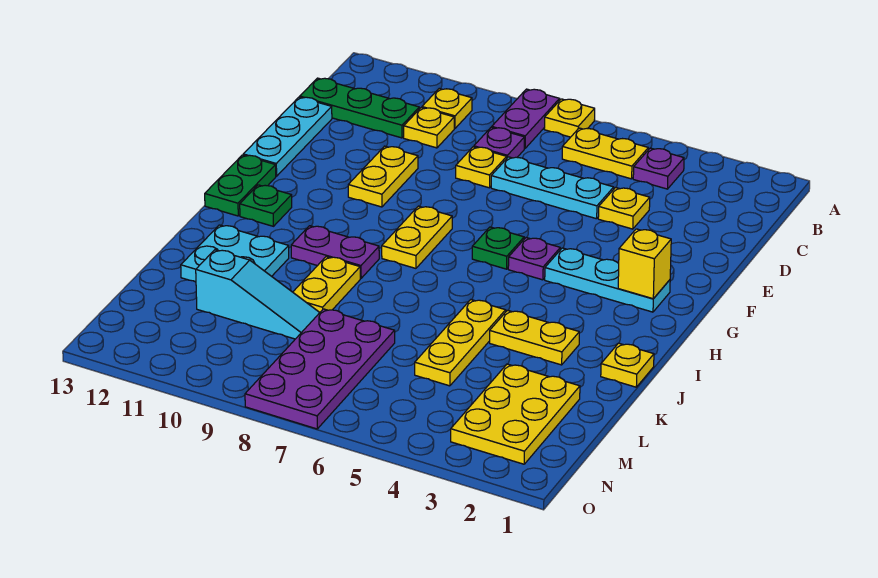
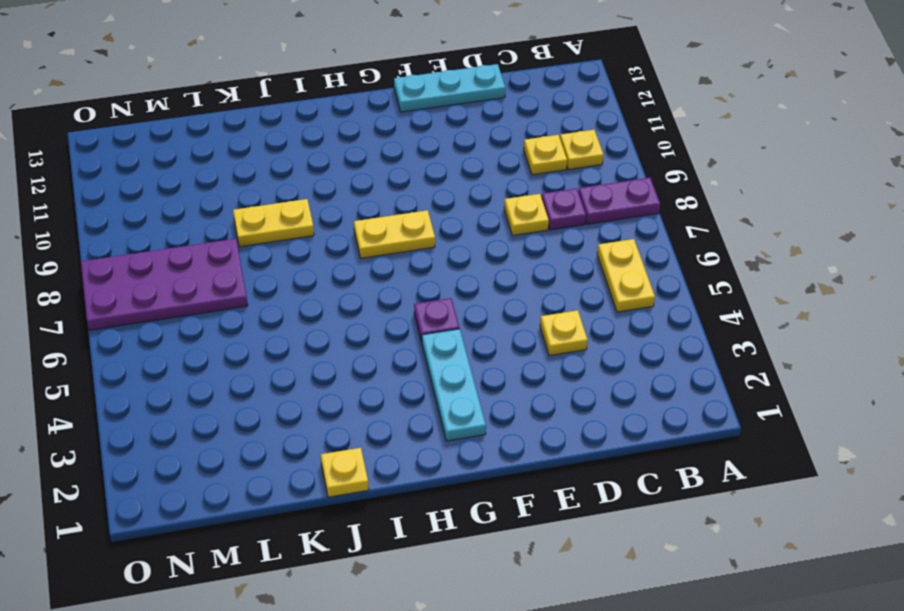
none -> yellow 1x1 plate [544,99,595,137]
none -> purple 1x1 plate [633,148,684,189]
none -> green 1x3 plate [300,78,419,138]

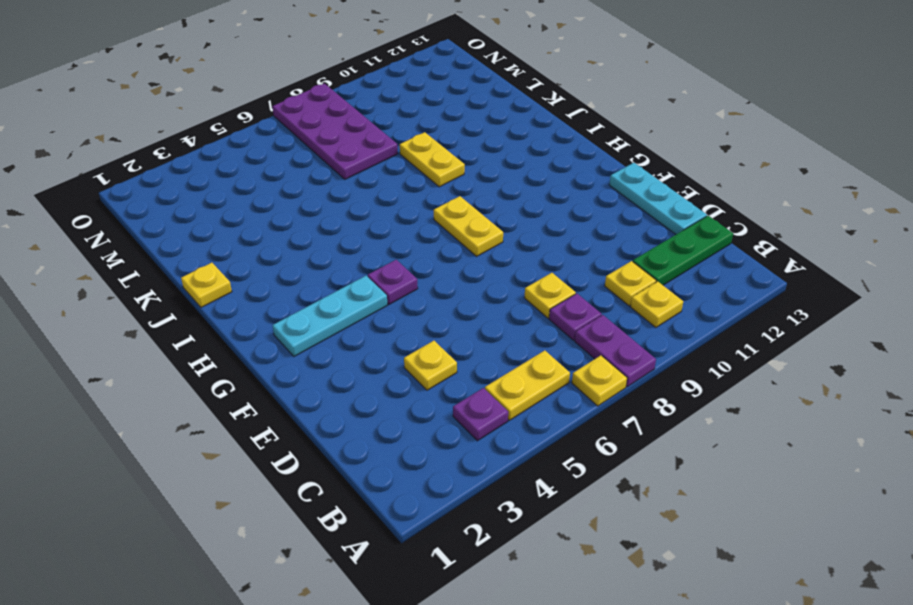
none -> cyan 1x3 plate [491,157,614,219]
none -> yellow 1x2 plate [348,146,418,207]
none -> green 1x1 plate [472,227,524,269]

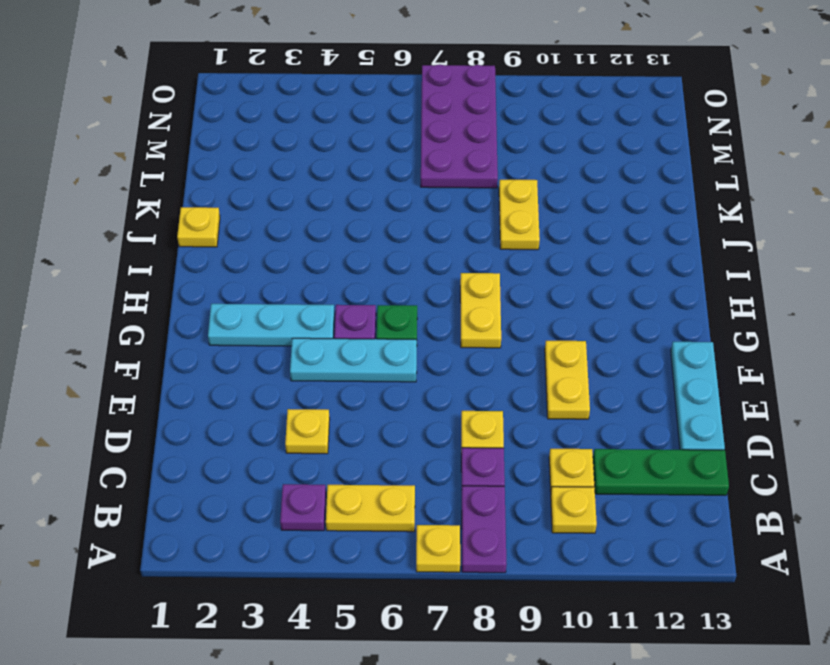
cyan 1x3 plate [290,338,417,382] -> cyan 1x3 plate moved to [491,157,614,219]
none -> green 1x2 plate [205,155,276,216]
none -> green 1x1 plate [240,185,292,226]
none -> purple 1x2 plate [291,226,379,278]

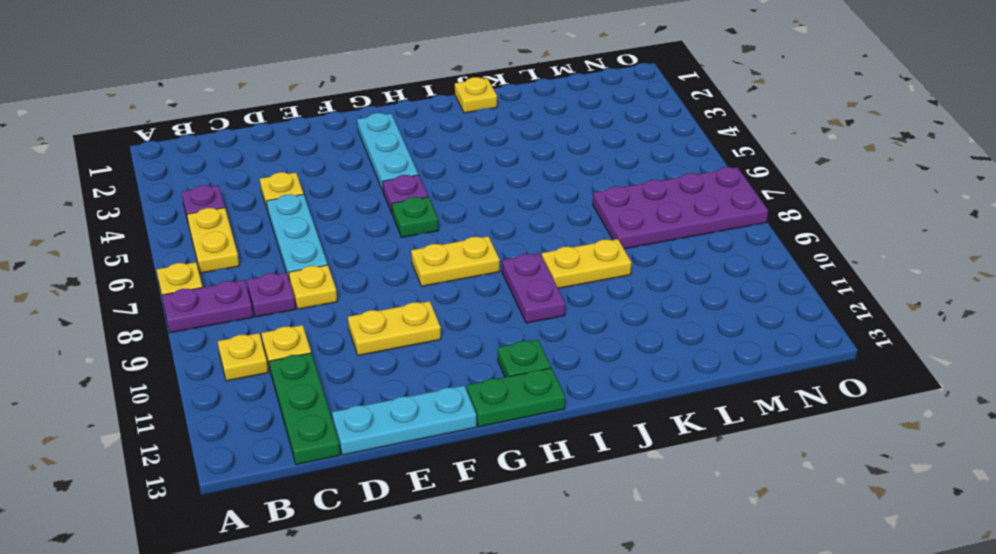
none -> yellow 1x2 plate [490,310,579,365]
none -> yellow 1x3 plate [415,300,506,386]
none -> cyan 2x2 plate [181,225,289,282]

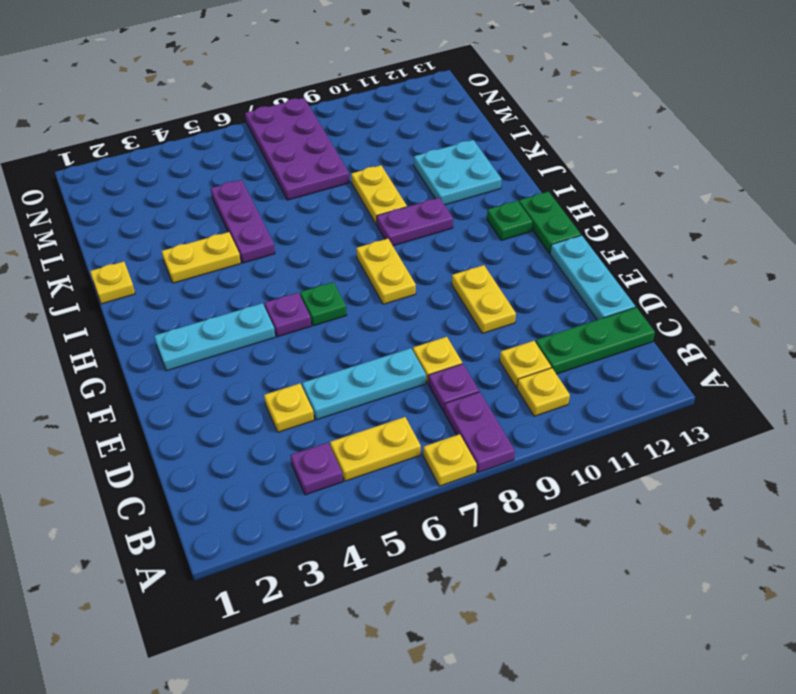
purple 1x3 plate [211,180,275,263] -> yellow 1x3 plate [415,300,506,386]
none -> yellow 2x3 plate [451,364,580,464]
none -> cyan 1x3 slope [196,250,320,339]
none -> yellow 1x1 brick [618,229,671,299]

